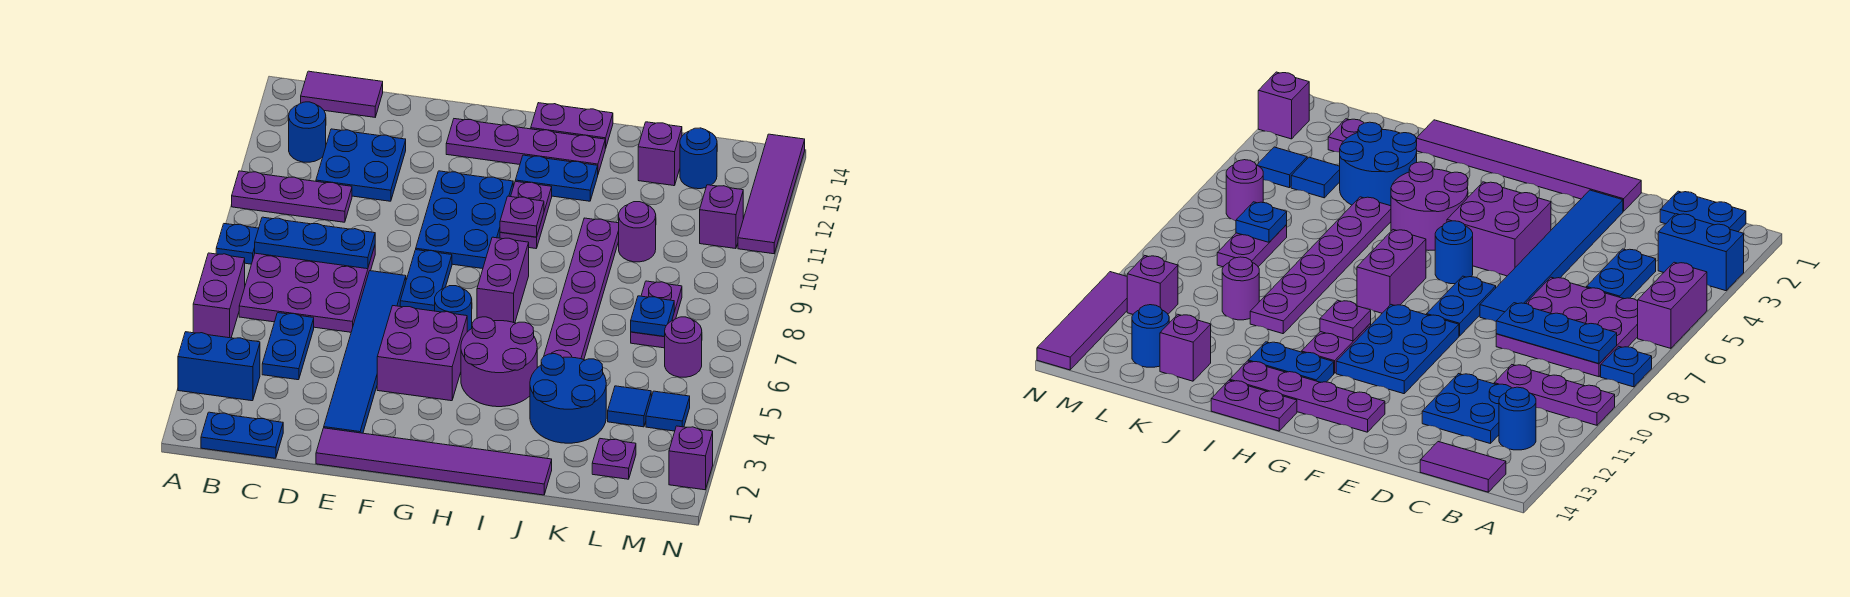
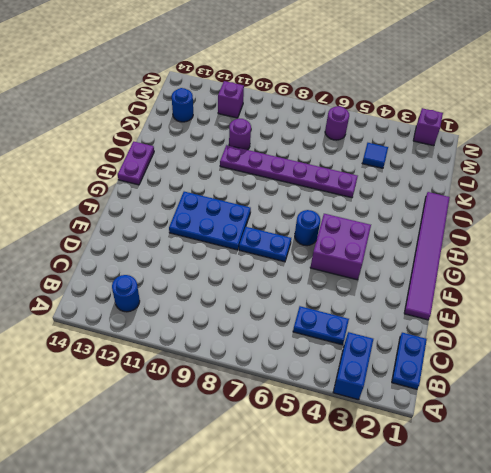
none -> purple 1x2 brick [193,253,245,338]
none -> blue 1x1 plate [216,224,259,264]
none -> purple 1x3 plate [232,171,352,222]
none -> purple 3x3 plate [239,246,375,332]

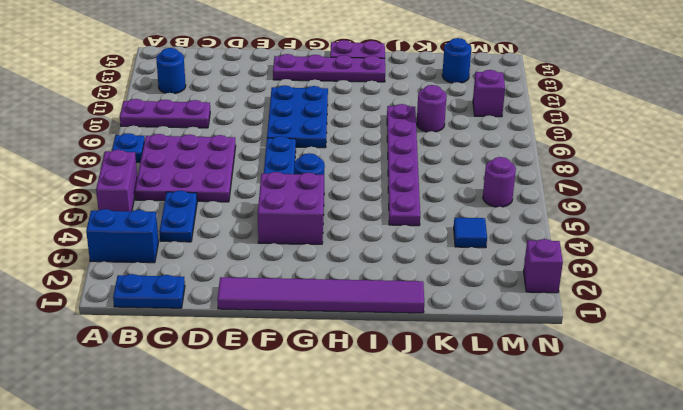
none -> purple 1x2 tile [301,71,383,117]
none -> blue 2x2 plate [316,129,406,201]
none -> blue 1x6 tile [324,271,406,433]
none -> purple 2x2 round brick [461,317,537,407]

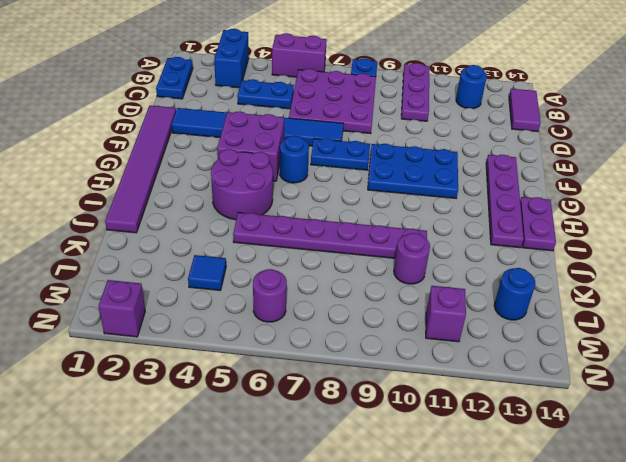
none -> blue 2x2 plate [316,129,406,201]
none -> purple 1x2 brick [477,237,529,323]
none -> purple 1x2 plate [500,181,552,248]
none -> blue 1x2 plate [515,155,598,201]

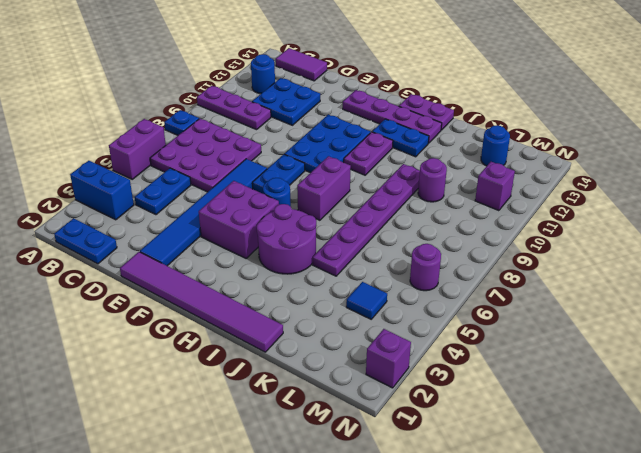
none -> blue 2x2 round brick [530,354,606,443]
none -> purple 1x1 brick [638,122,682,186]
none -> purple 1x1 plate [592,439,636,479]
none -> purple 1x2 plate [631,281,682,348]

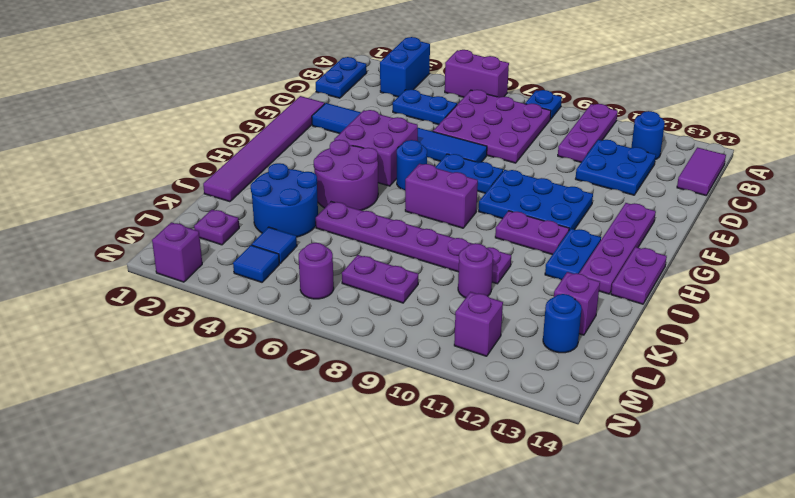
none -> purple 1x4 tile [738,134,805,254]
none -> blue 1x3 plate [255,217,375,269]
none -> purple 1x1 plate [500,196,544,237]
none -> blue 1x1 plate [631,296,674,337]

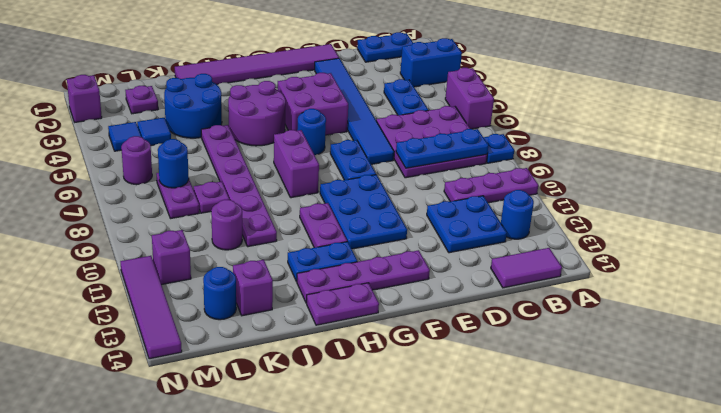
purple 1x1 plate [194,182,229,213] -> purple 1x1 plate moved to [500,196,544,237]
blue 1x1 round brick [158,139,189,188] -> blue 1x1 plate [631,296,674,337]

